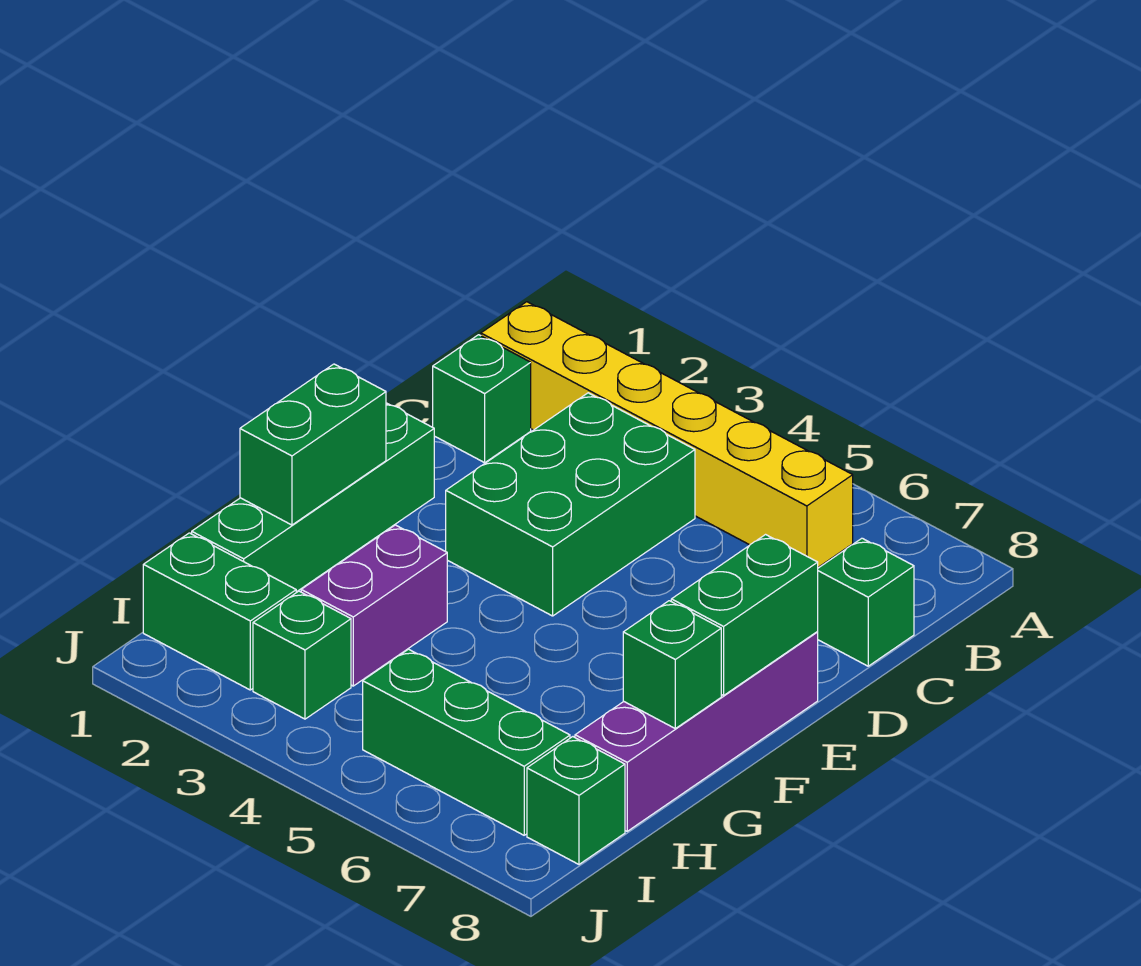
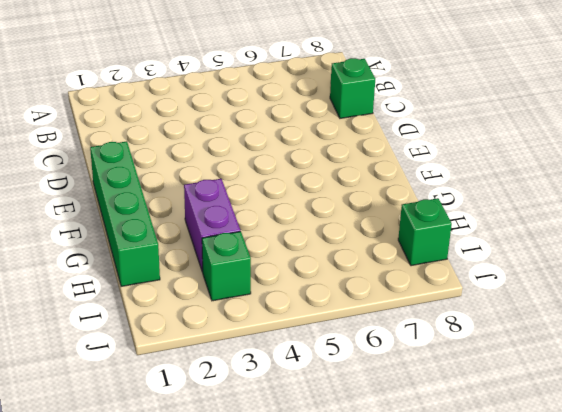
none -> yellow 1x6 brick [481,302,853,567]
none -> green 1x1 brick [433,335,531,463]
none -> green 2x3 brick [446,393,695,616]

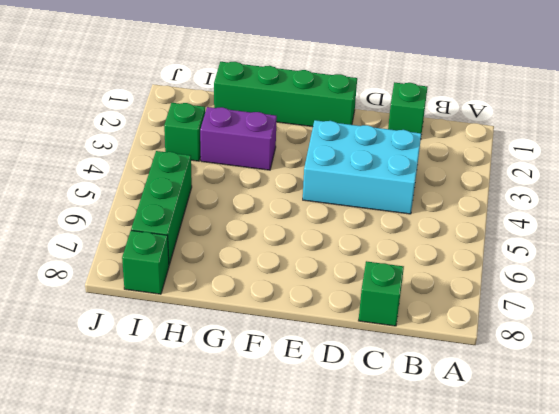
cyan 2x3 brick [303,120,421,214] -> green 2x3 brick [446,393,695,616]
none -> yellow 1x6 brick [481,302,853,567]
none -> purple 1x4 brick [575,632,818,831]
none -> green 1x2 brick [143,533,296,690]

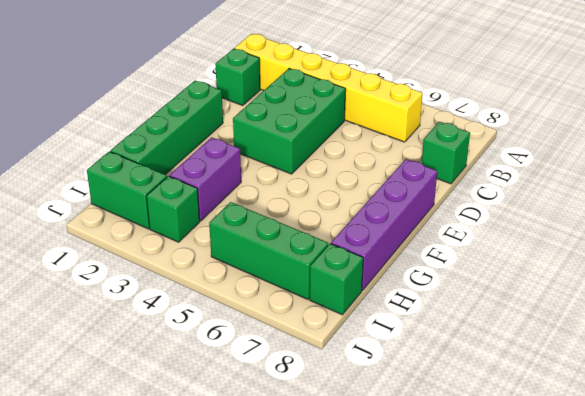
none -> green 1x2 brick [671,535,818,696]
none -> green 1x2 brick [240,364,386,525]
none -> green 1x1 brick [623,601,721,728]

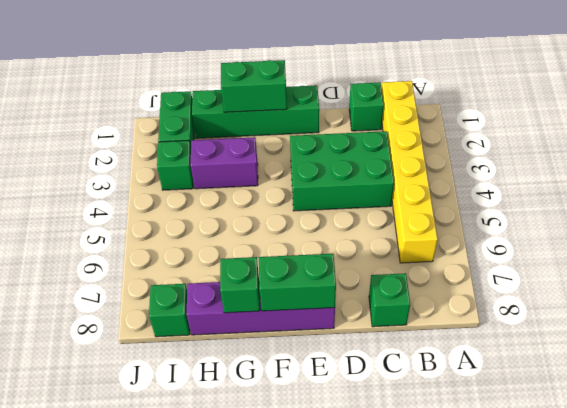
none -> green 1x3 brick [363,649,570,835]

